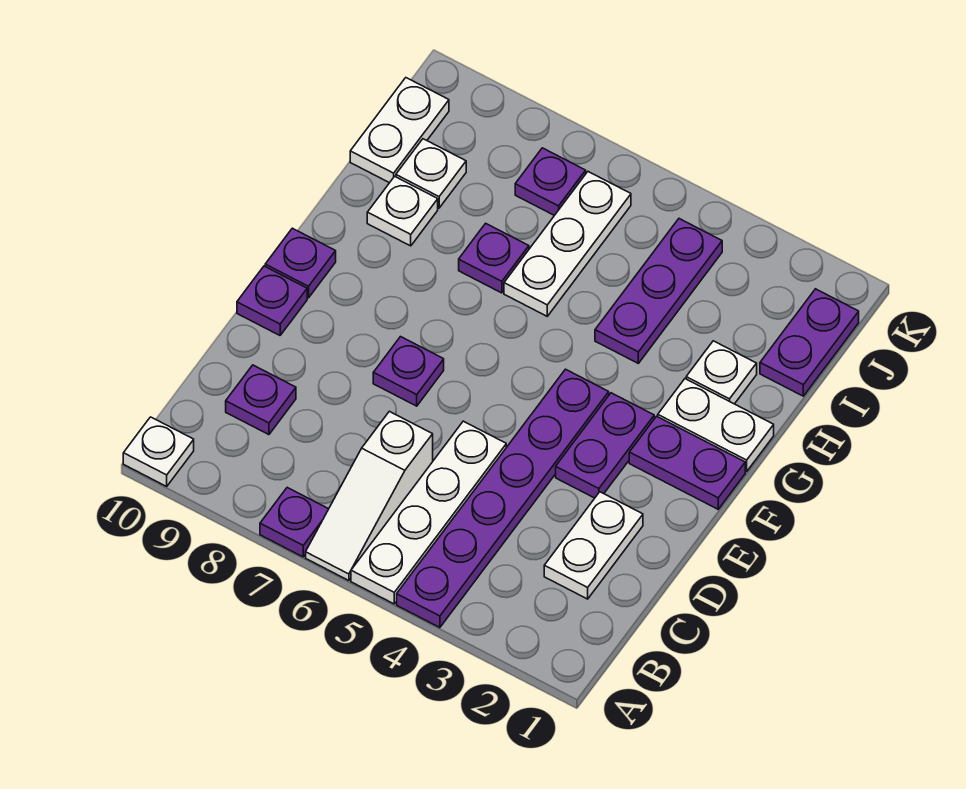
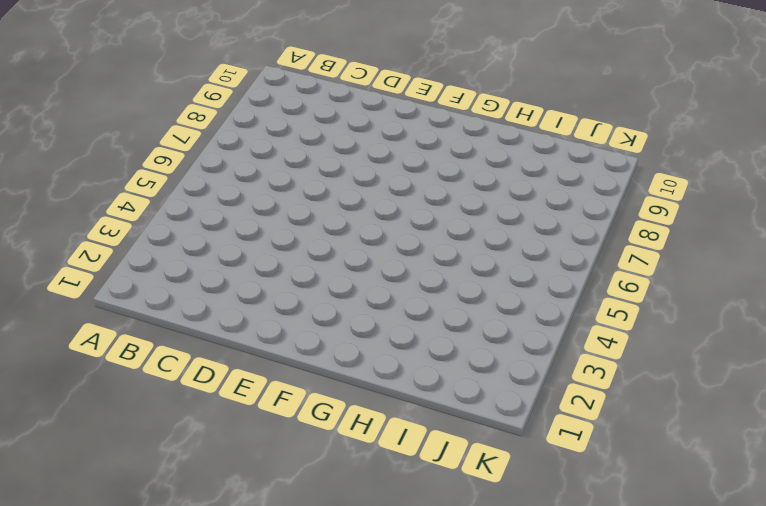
none -> purple 1x6 plate [397,369,609,628]
none -> white 1x4 plate [351,421,506,604]
none -> white 1x3 slope [306,411,433,581]

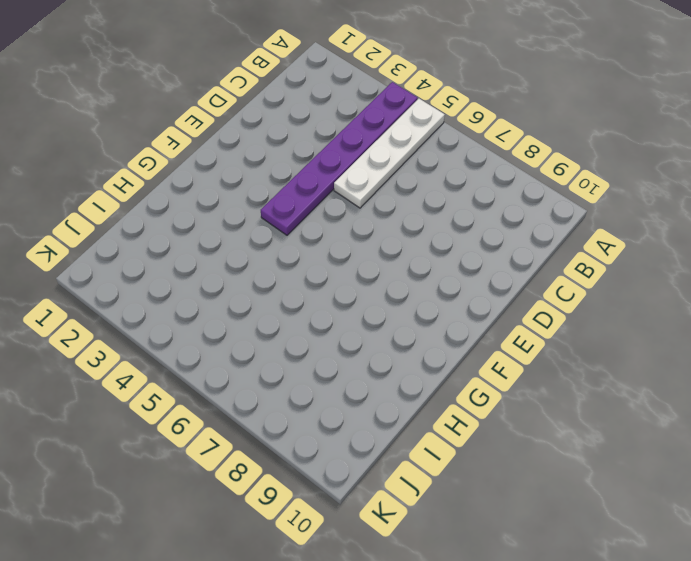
none -> white 1x3 slope [306,411,433,581]
none -> purple 1x1 plate [260,488,328,557]
none -> white 1x1 plate [123,417,194,486]

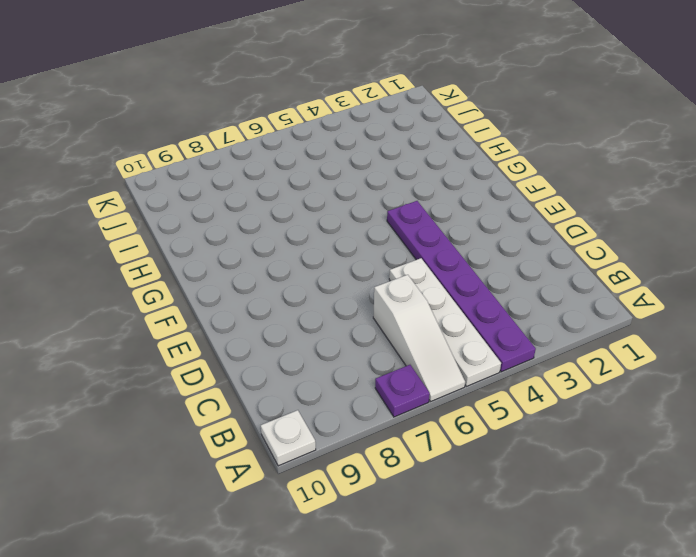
none -> white 1x2 plate [544,492,643,599]
none -> purple 1x1 plate [226,365,296,435]
none -> purple 1x2 plate [556,393,654,498]

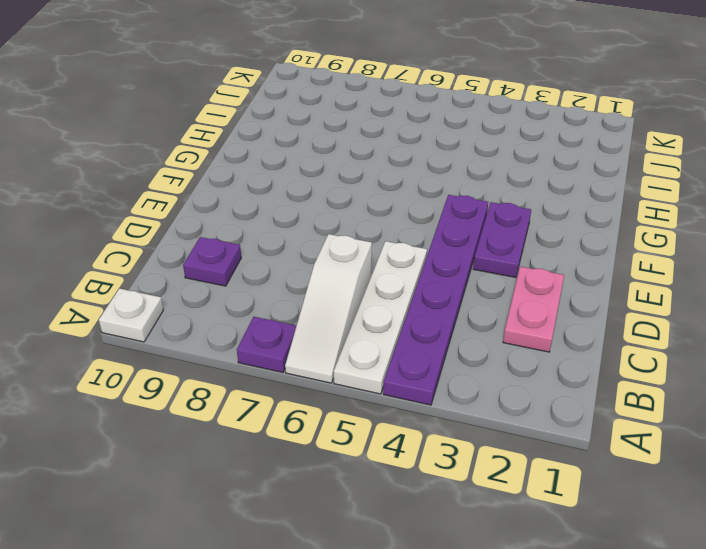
pink 1x2 plate [503,267,564,352] -> white 1x2 plate [544,492,643,599]
none -> purple 1x1 plate [373,337,444,406]
none -> purple 1x1 plate [237,266,307,335]
none -> purple 1x2 plate [629,416,745,509]

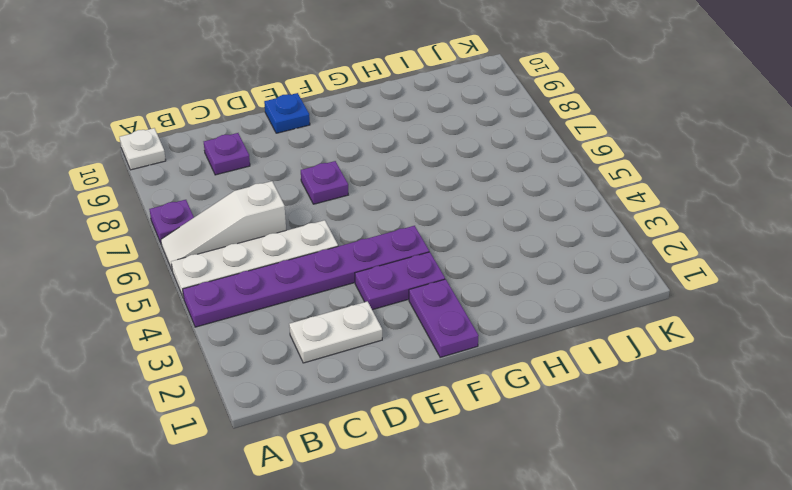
blue 1x1 plate [264,93,310,133] -> purple 1x1 plate [237,266,307,335]
none -> purple 1x1 plate [265,228,336,298]
none -> white 1x2 plate [658,379,774,472]
none -> white 1x1 plate [686,341,757,404]

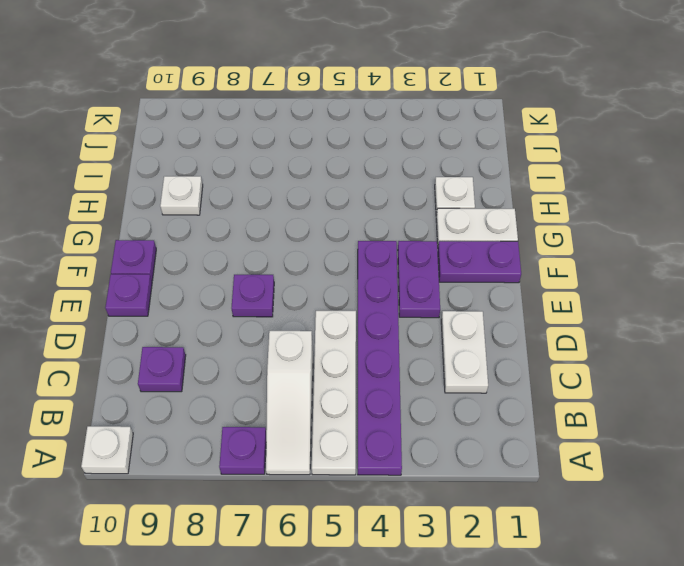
none -> purple 1x3 plate [595,219,722,363]
none -> white 1x3 plate [504,172,631,316]
none -> purple 1x1 plate [459,223,529,293]

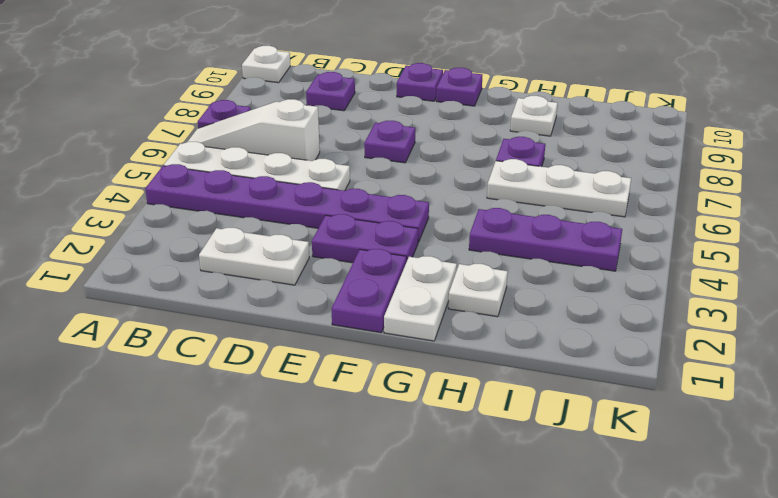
none -> purple 1x2 plate [760,289,859,396]
none -> white 1x1 plate [396,139,466,208]
none -> white 1x2 plate [350,78,449,183]

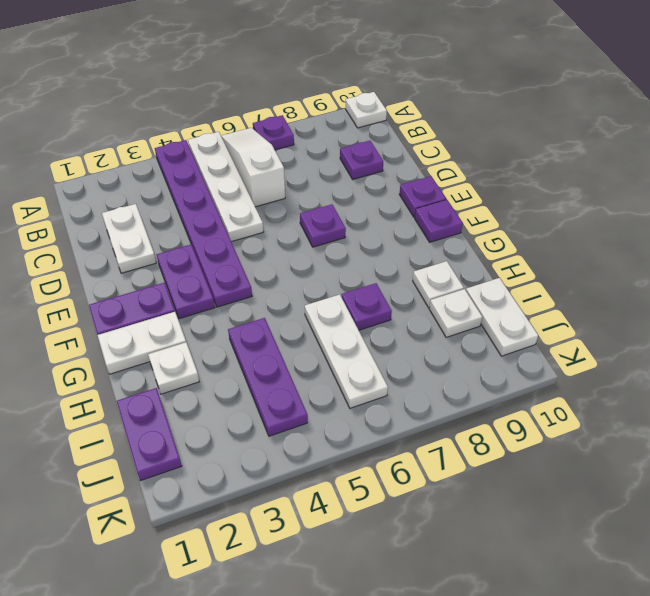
none -> purple 1x1 plate [515,148,586,215]

